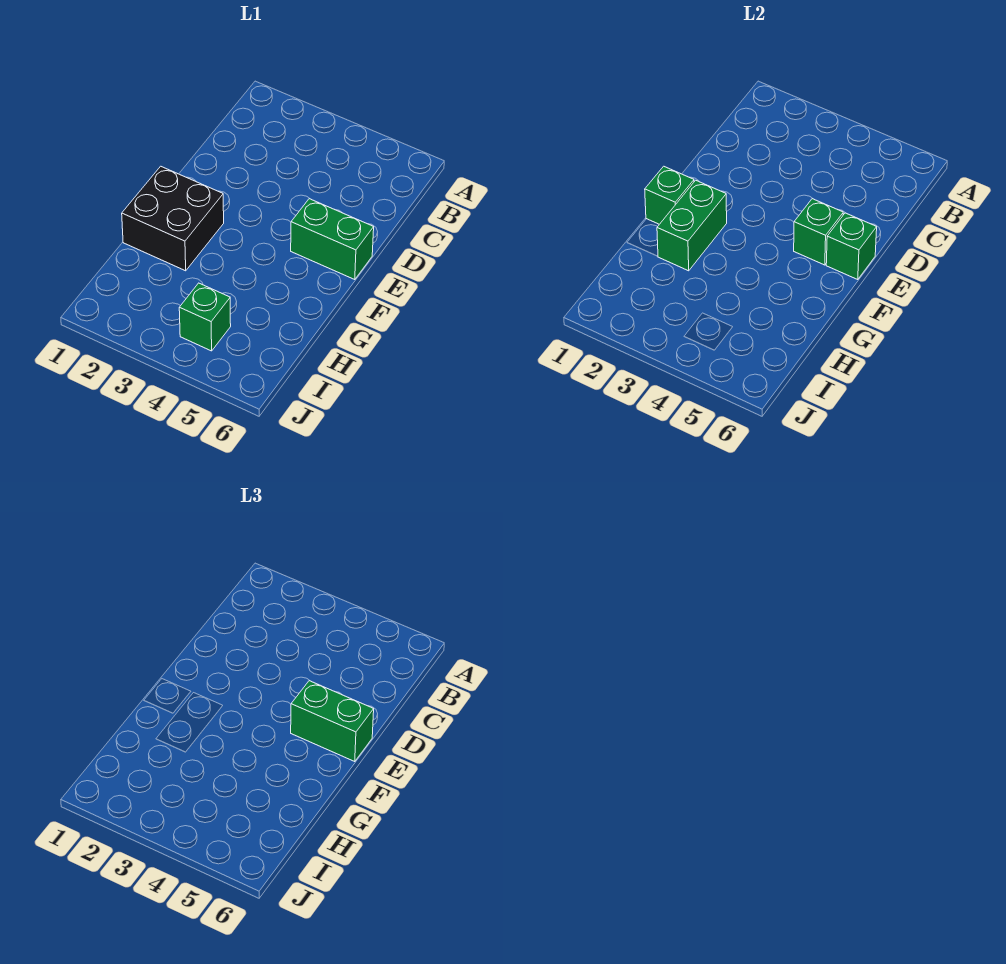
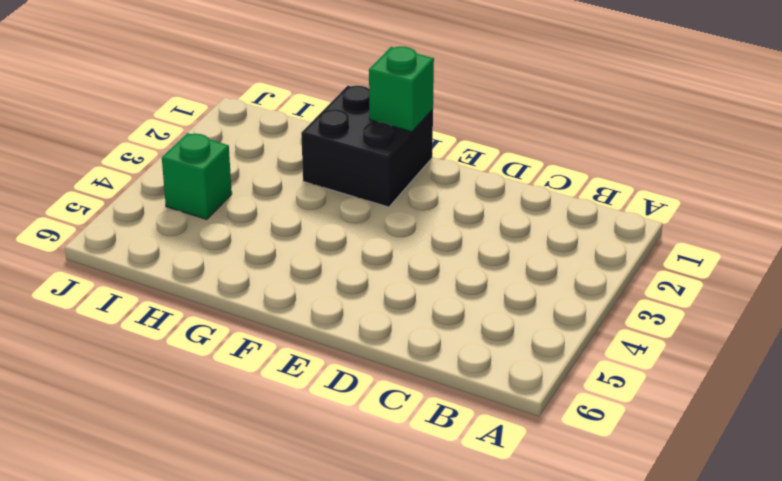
none -> green 1x2 brick [291,199,374,280]
none -> green 1x1 brick [794,199,843,265]

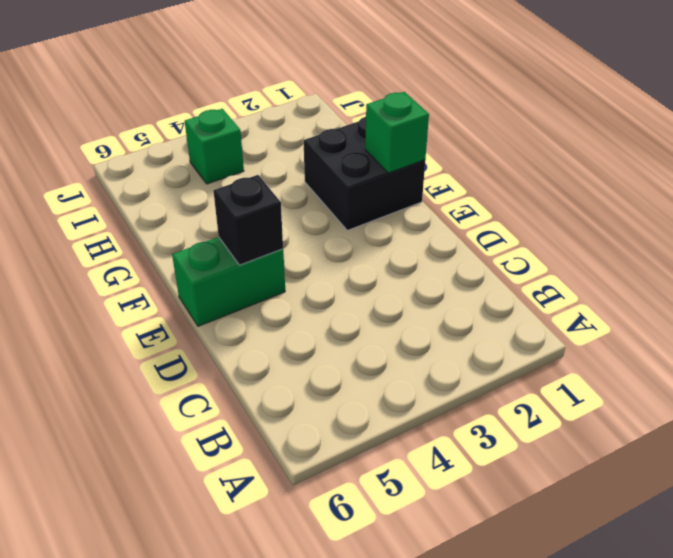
black 1x1 brick [213,175,283,265] -> green 1x1 brick [794,199,843,265]
none -> green 1x1 brick [826,213,877,280]
none -> green 1x2 brick [657,180,727,271]

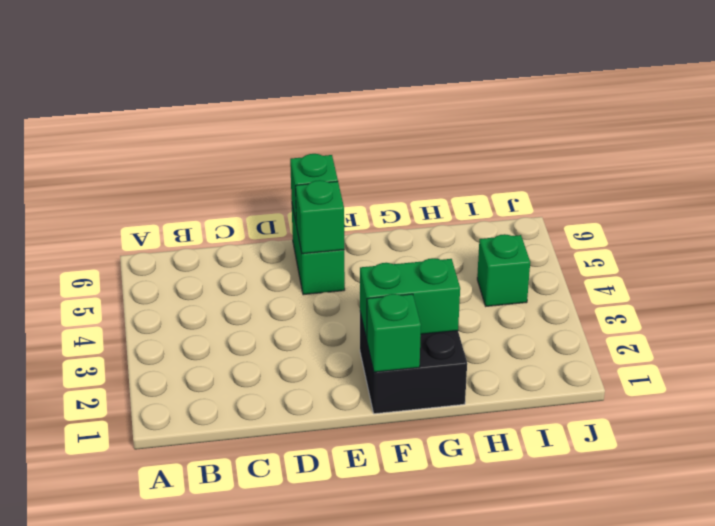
none -> green 1x2 brick [291,681,374,762]

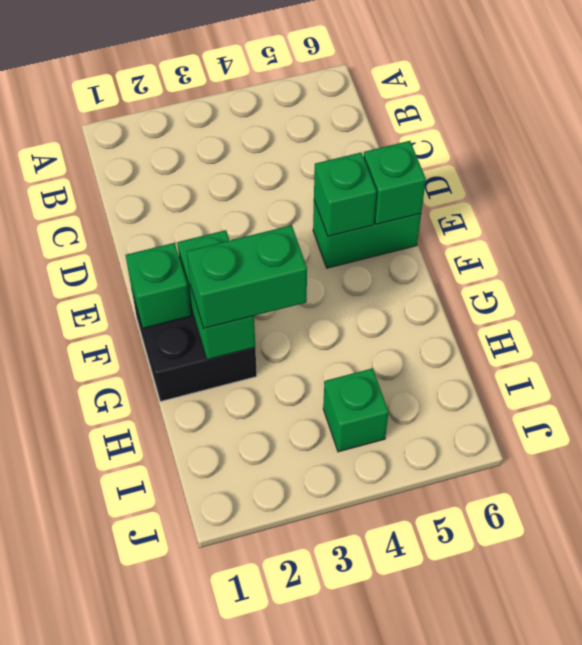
green 1x2 brick [187,225,307,328] -> green 1x2 brick moved to [291,681,374,762]

